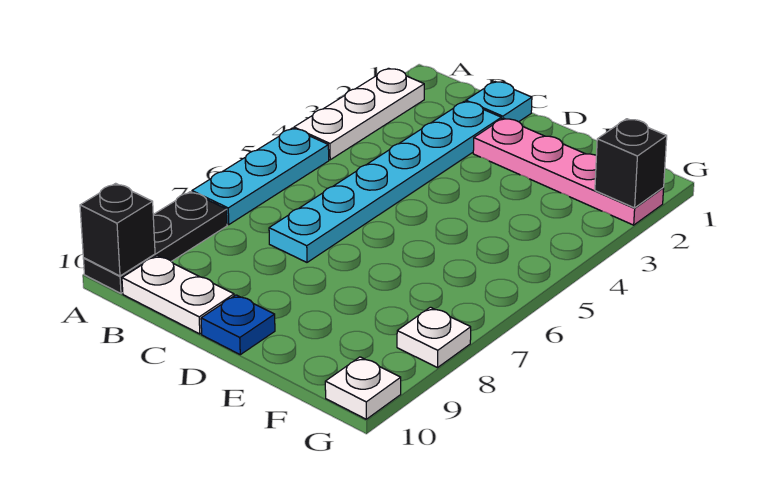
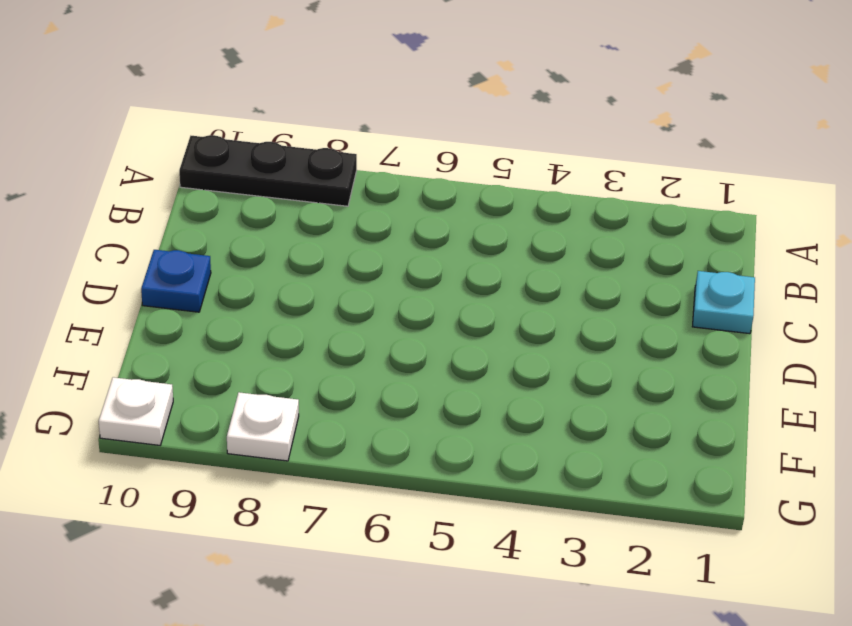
none -> white 1x3 plate [294,68,424,160]
none -> cyan 1x3 plate [192,128,329,224]
none -> white 1x2 plate [122,256,234,334]

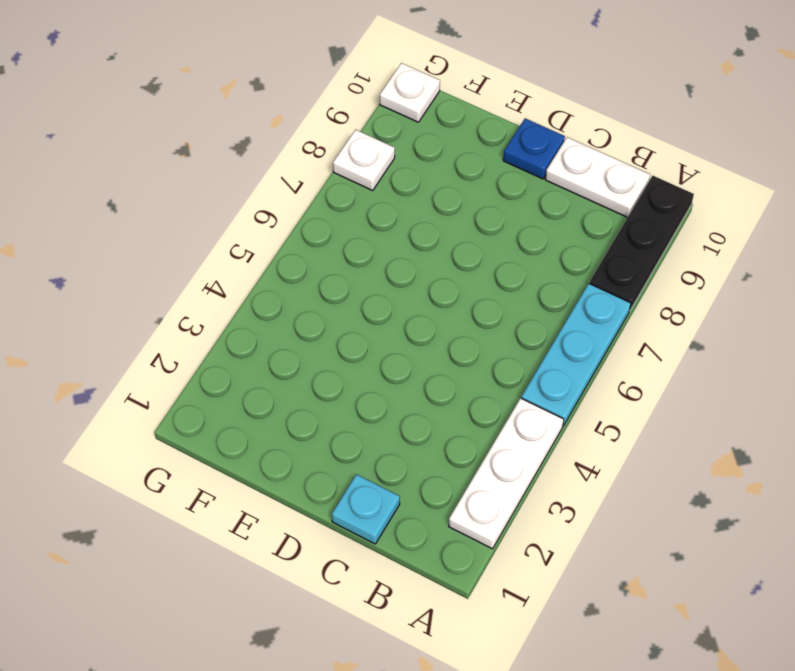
none -> cyan 1x6 plate [269,101,501,262]
none -> pink 1x4 plate [473,118,664,225]
none -> black 1x1 brick [80,183,155,276]

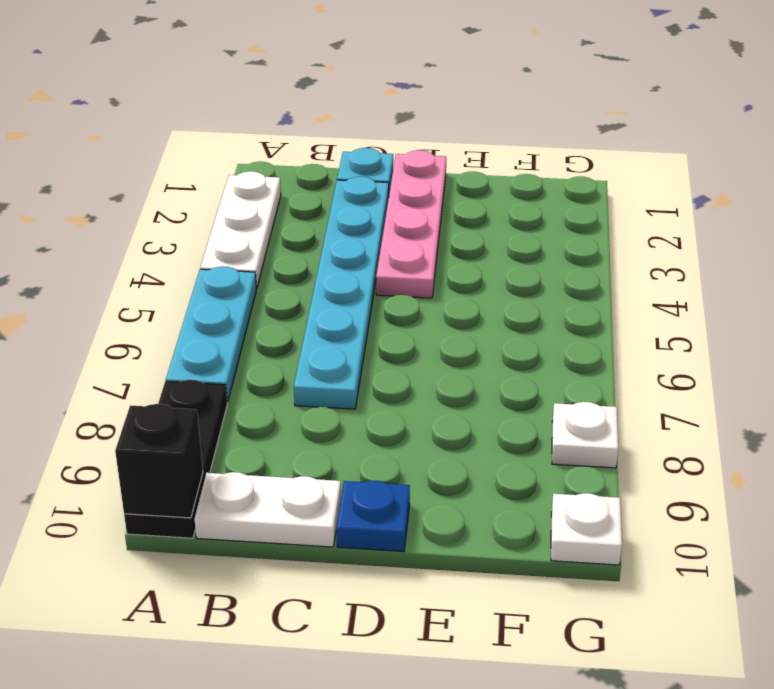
pink 1x4 plate [376,150,446,298] -> pink 1x4 plate turned to [473,118,664,225]
none -> black 1x1 brick [595,119,667,208]

